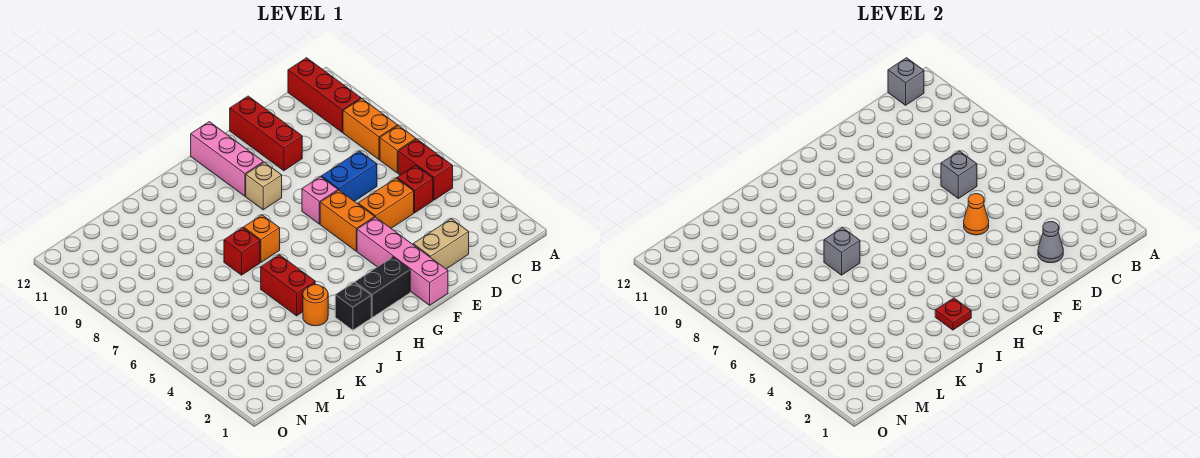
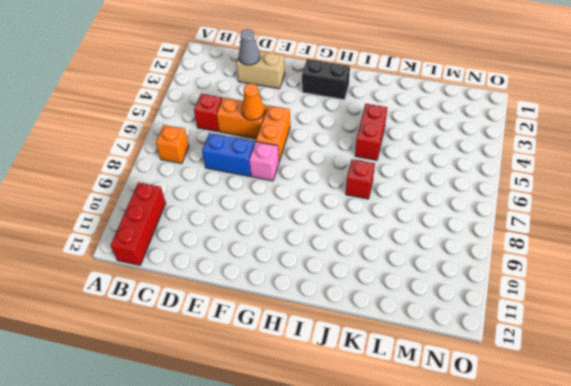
none -> red 1x2 brick [398,139,453,200]
none -> orange 1x2 brick [343,98,398,159]
none -> red 1x3 brick [230,96,302,171]

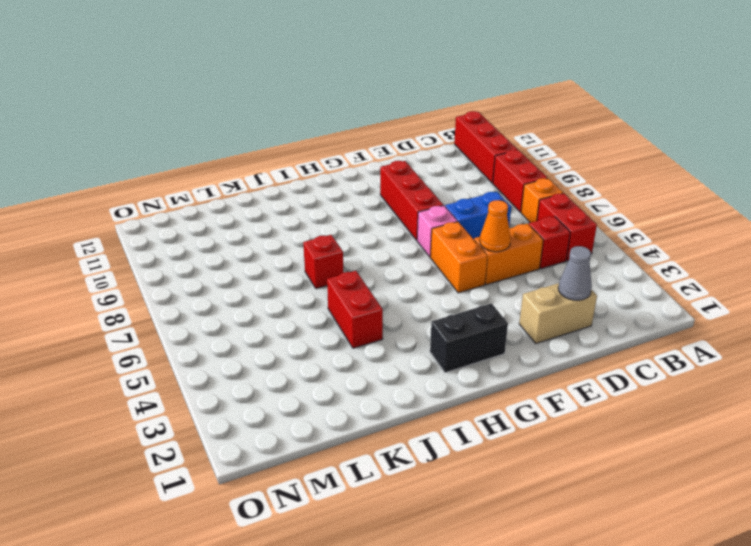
red 1x2 brick [493,150,547,212] -> orange 1x2 brick [343,98,398,159]
red 1x3 brick [380,161,443,240] -> red 1x3 brick moved to [230,96,302,171]
none -> pink 1x4 brick [357,217,448,305]
none -> tan 1x1 brick [246,162,282,210]
none -> pink 1x3 brick [191,122,263,196]

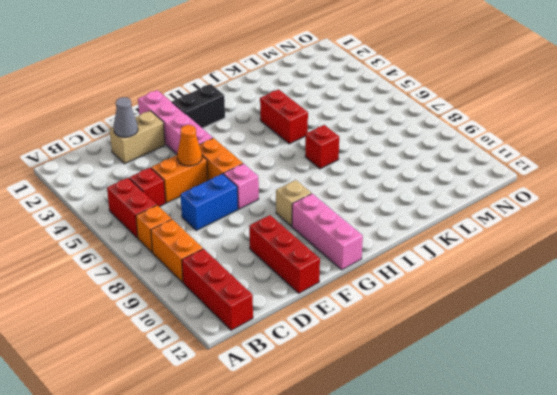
none -> black 1x1 brick [335,283,371,330]
none -> orange 1x1 brick [244,215,280,262]
none -> orange 1x1 round brick [303,285,328,326]

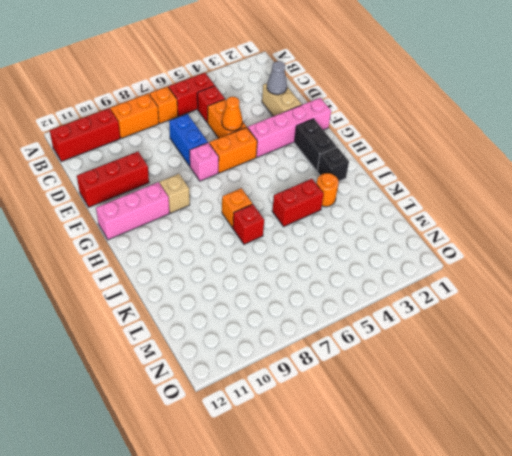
none -> grey 1x1 brick [888,58,924,105]
none -> grey 1x1 brick [941,151,977,199]
none -> red 1x1 plate [935,298,971,330]

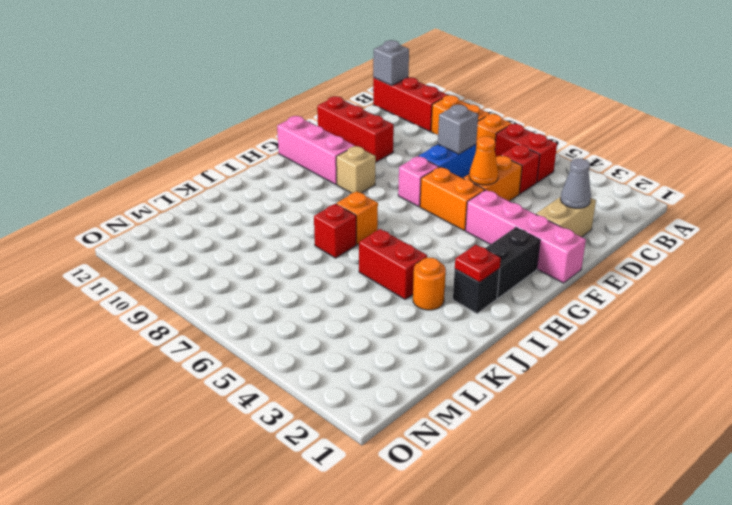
none -> grey 1x1 brick [824,228,860,275]

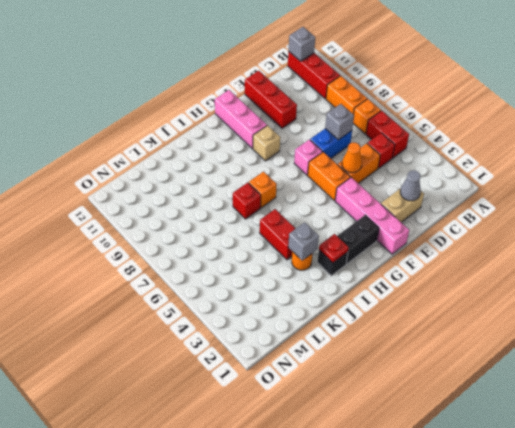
grey 1x1 brick [288,222,319,261] -> grey 1x1 brick moved to [824,228,860,275]

